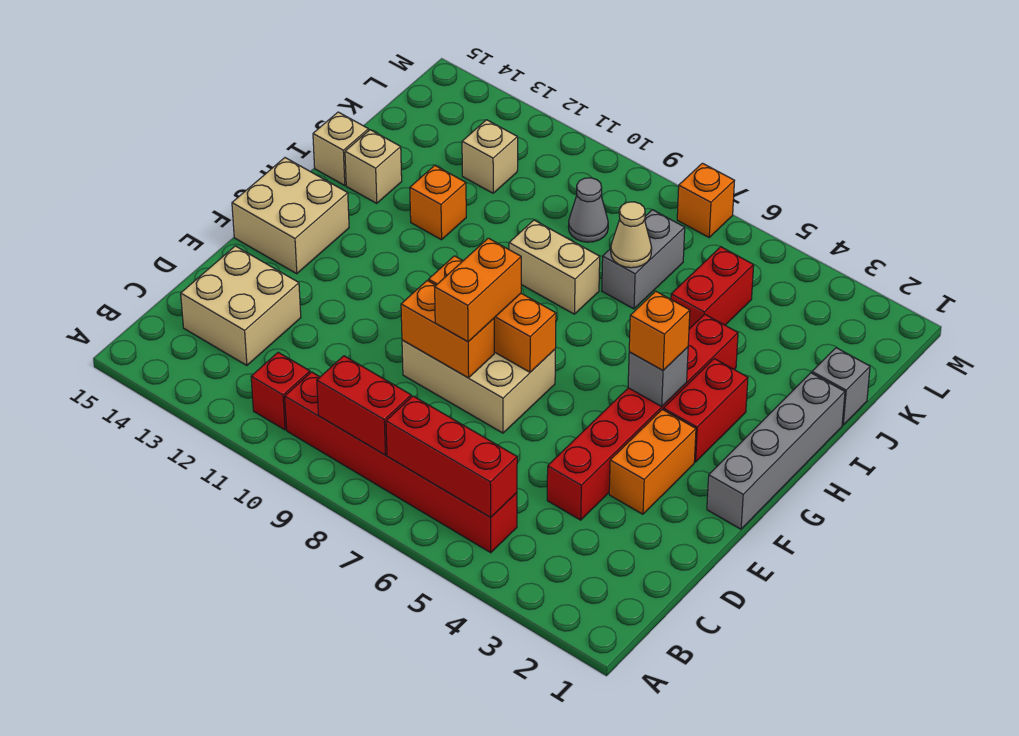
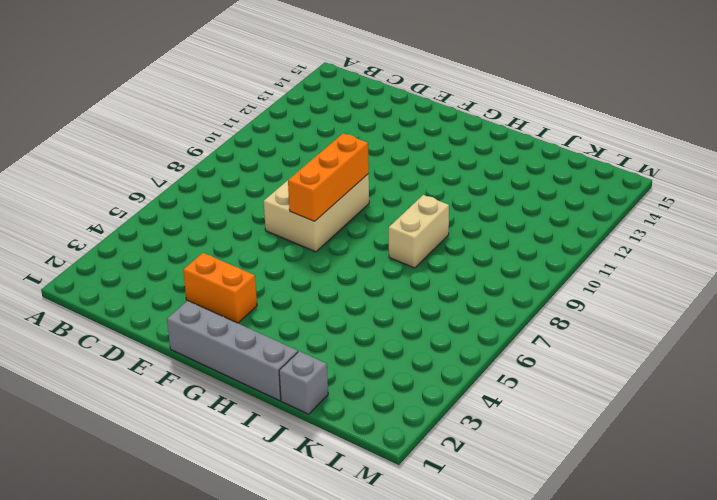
none -> red 1x6 brick [285,372,517,553]
none -> red 1x1 brick [251,352,310,430]
none -> tan 2x2 brick [181,246,301,365]

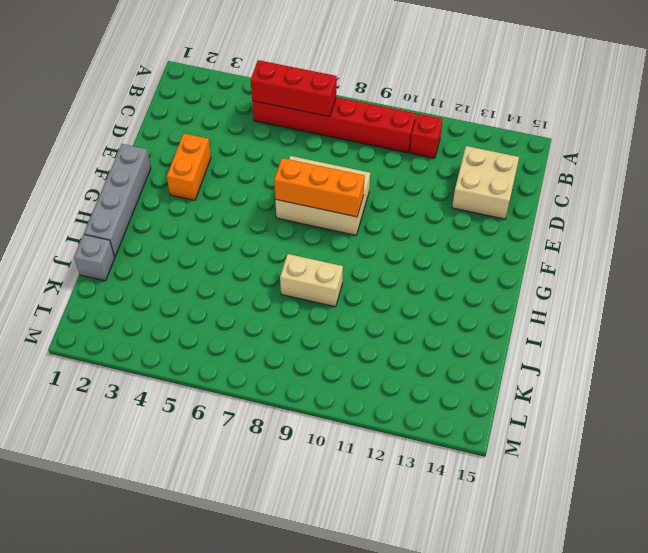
none -> red 1x6 brick [547,314,738,520]
none -> tan 2x2 brick [232,158,349,274]
none -> red 1x2 brick [663,359,748,462]

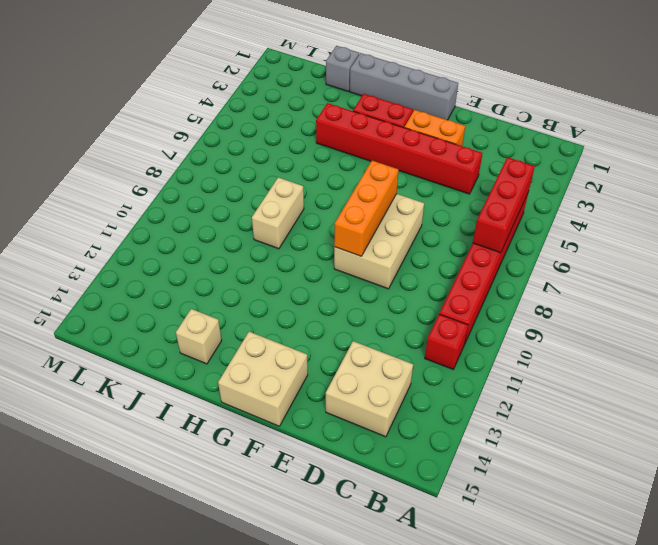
none -> orange 1x1 brick [410,166,466,240]
none -> tan 1x1 brick [313,112,369,185]
none -> red 1x2 brick [671,247,754,329]

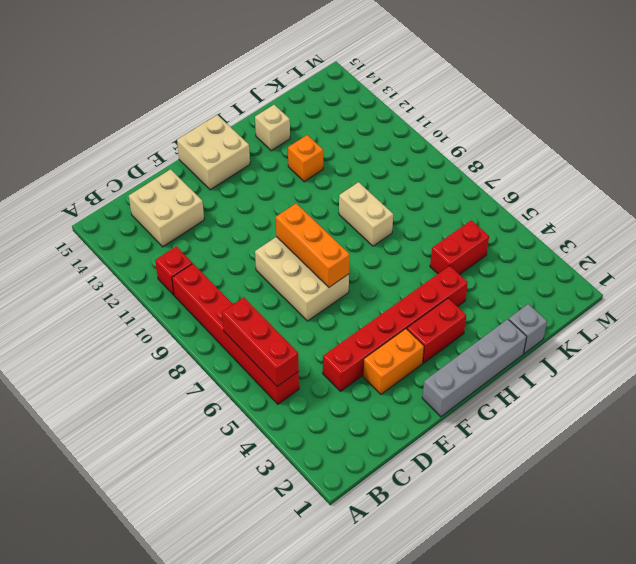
none -> tan 1x1 brick [313,112,369,185]
none -> grey 1x2 brick [602,210,685,309]
none -> grey 1x1 cone [568,178,608,242]

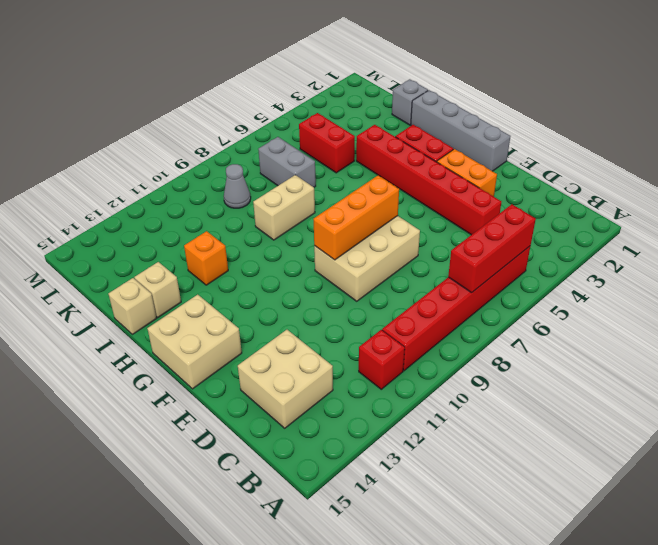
none -> tan 1x1 brick [462,120,518,193]
none -> orange 1x1 brick [677,163,734,237]
none -> red 1x2 brick [317,356,411,455]

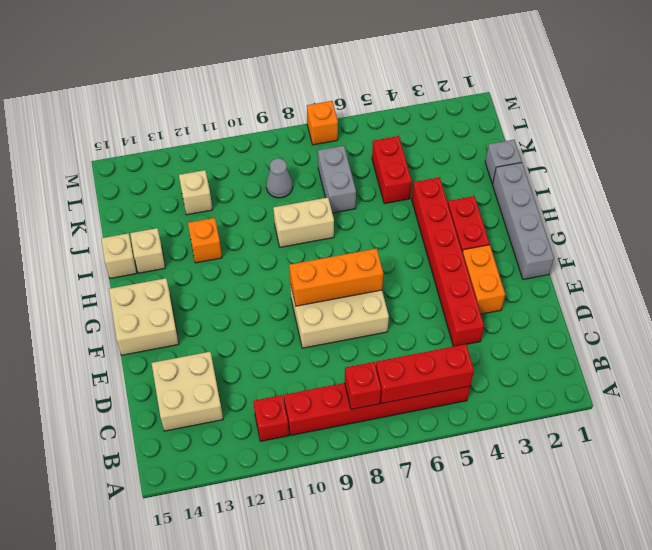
red 1x1 brick [345,362,381,409] -> red 1x2 brick [317,356,411,455]
none -> orange 1x2 brick [401,280,494,378]
none -> grey 1x1 brick [628,347,688,406]
none -> tan 1x1 cone [611,202,652,268]

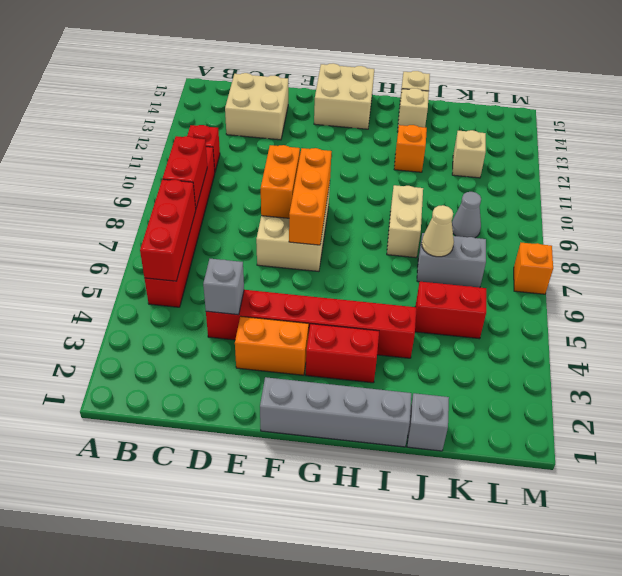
grey 1x1 brick [203,259,244,315] -> grey 1x1 brick moved to [628,347,688,406]
none -> orange 1x2 brick [435,238,521,342]
none -> orange 1x1 brick [629,291,690,370]

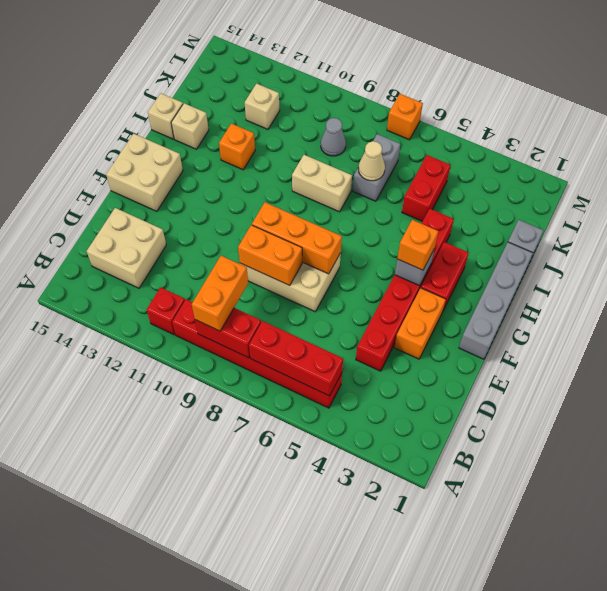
orange 1x2 brick [192,256,248,331] -> orange 1x2 brick moved to [435,238,521,342]

